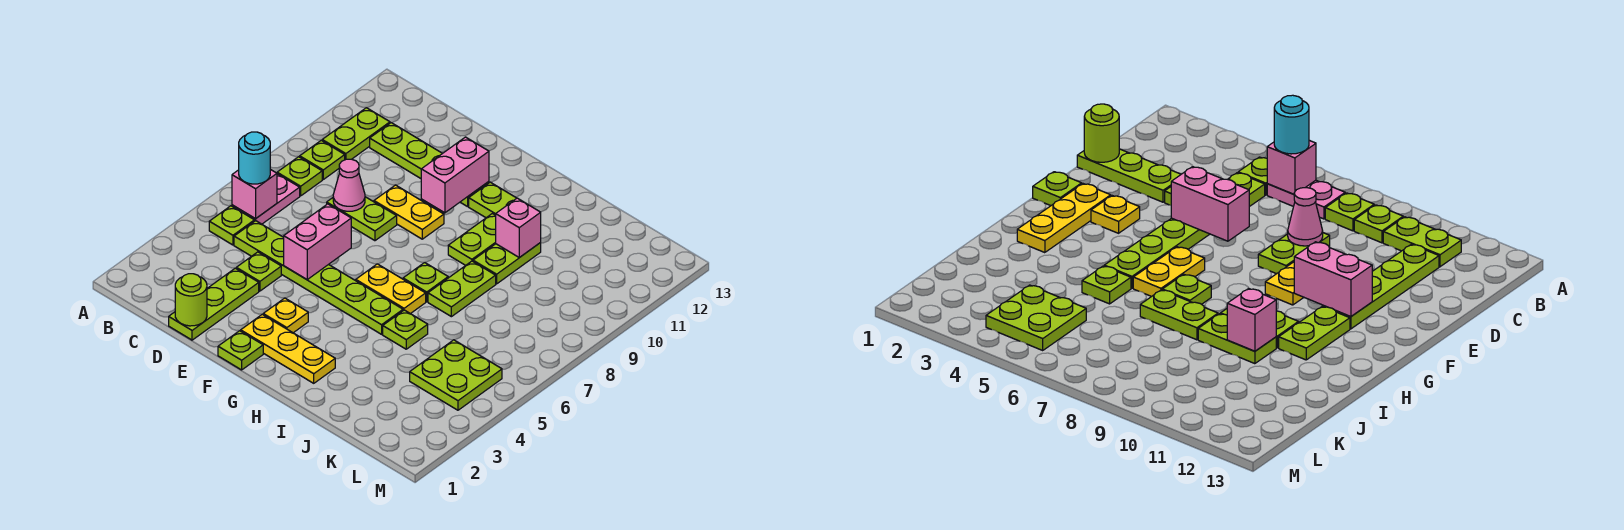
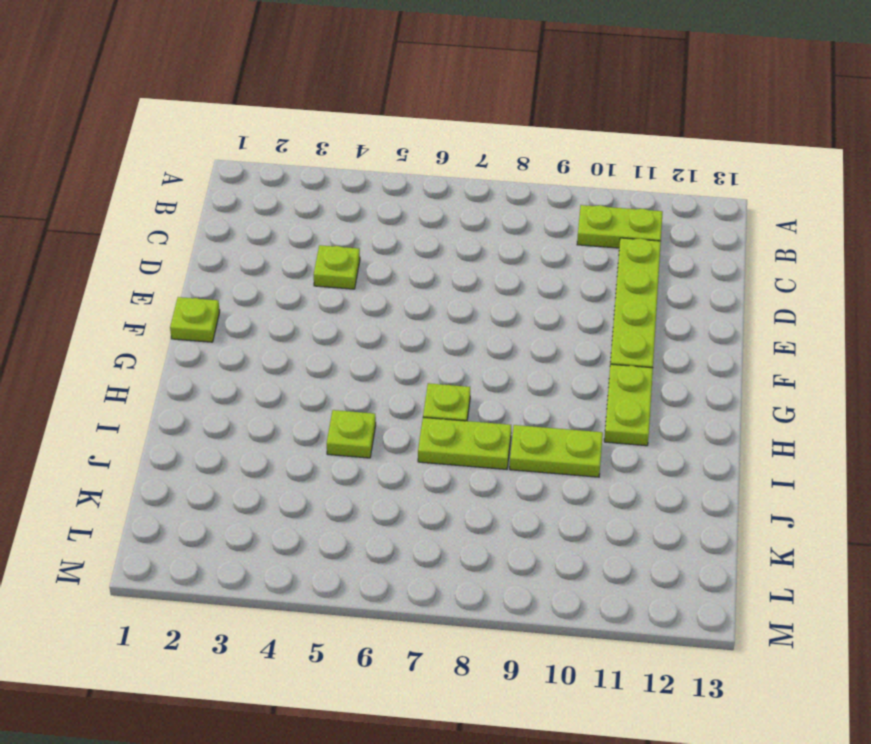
none -> lime 1x1 plate [209,206,254,245]
none -> pink 1x2 plate [232,174,300,224]
none -> lime 1x1 plate [277,157,322,196]

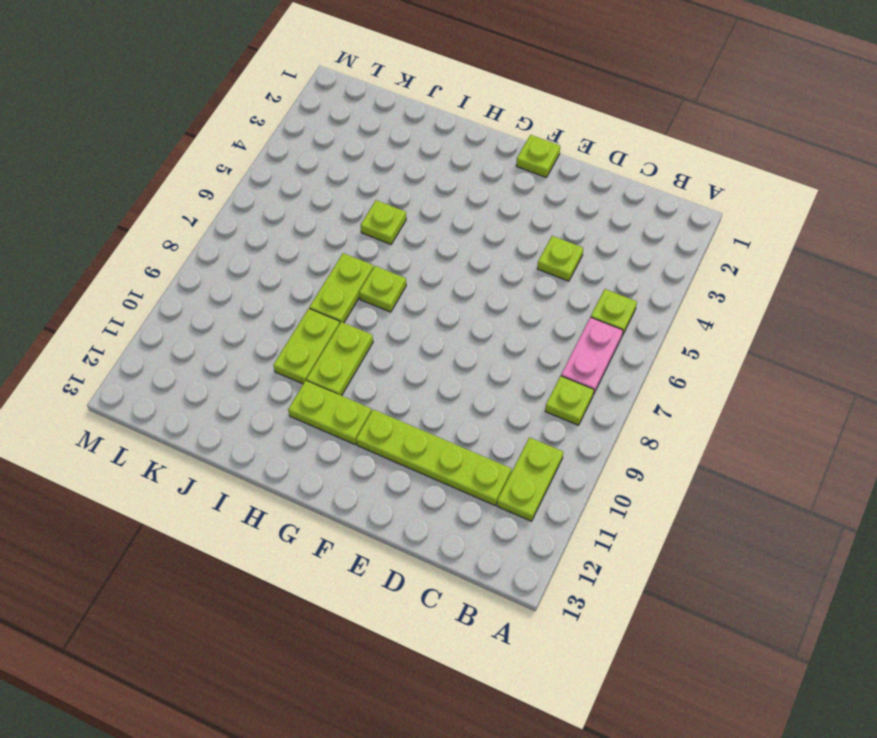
none -> lime 1x1 plate [300,140,345,179]
none -> lime 1x6 plate [234,221,403,334]
none -> lime 1x3 plate [169,268,259,340]

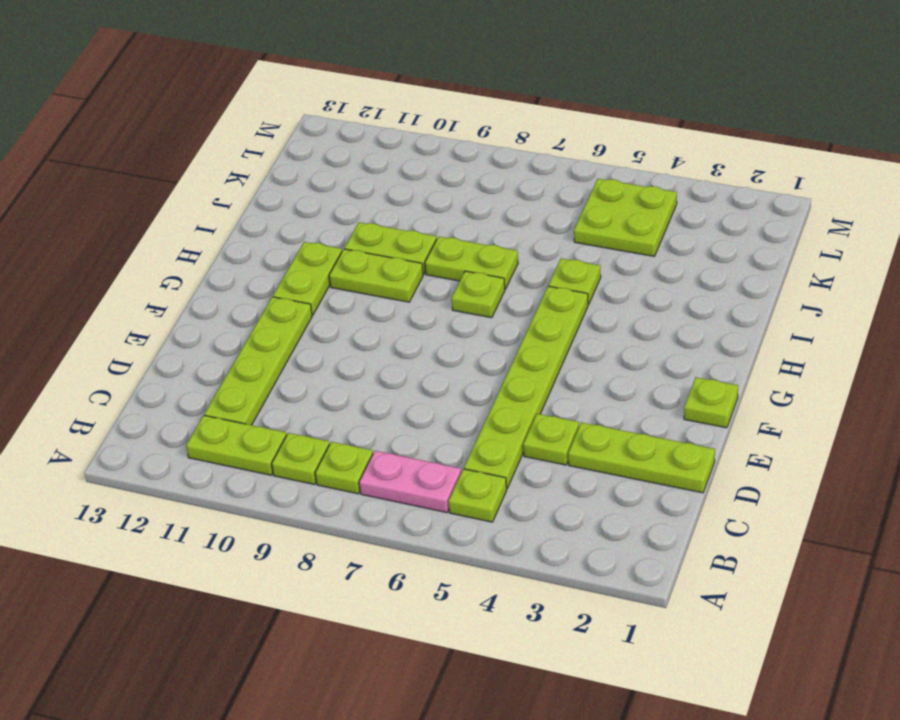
none -> lime 1x2 plate [327,197,397,241]
none -> yellow 1x2 plate [374,185,444,239]
none -> yellow 1x3 plate [241,314,335,383]

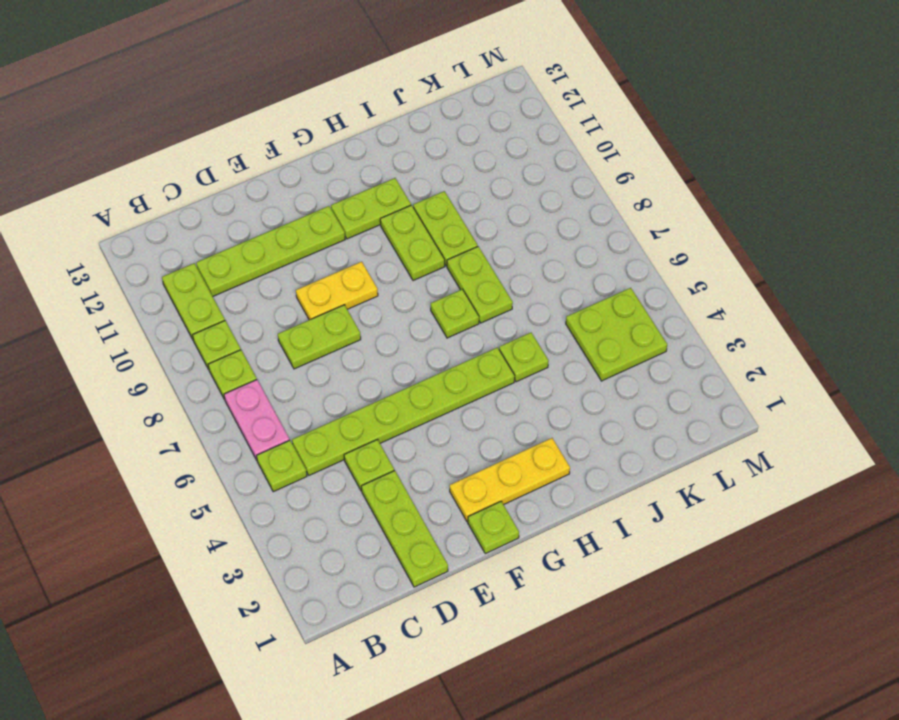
none -> yellow 1x1 plate [263,298,308,333]
none -> yellow 1x2 plate [356,264,426,314]
none -> pink 1x1 brick [232,169,277,219]

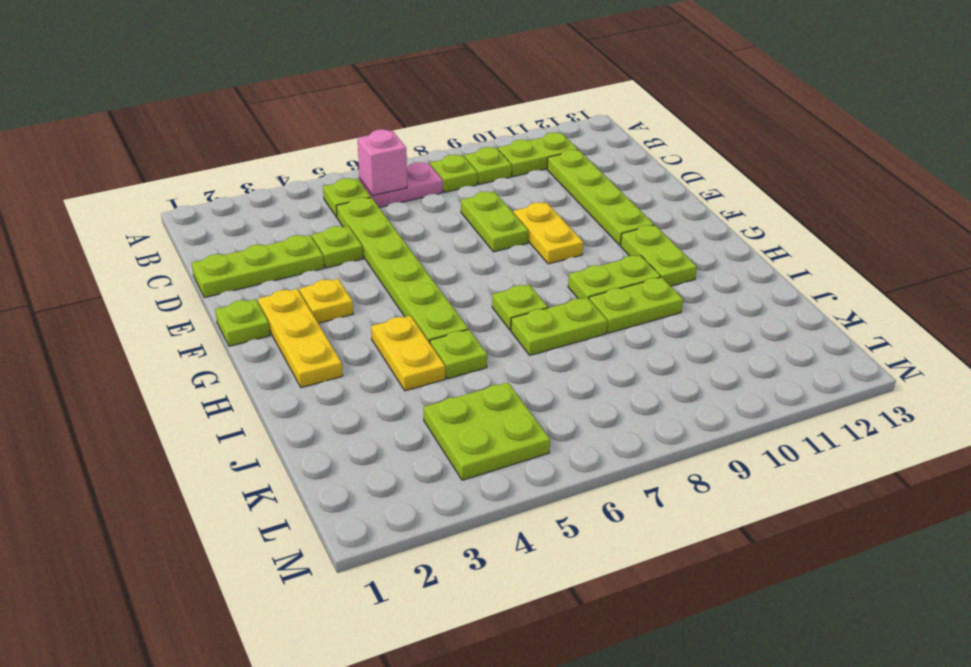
yellow 1x2 plate [371,316,445,391] -> yellow 1x2 plate moved to [356,264,426,314]
none -> lime 1x1 round brick [175,274,207,326]
none -> pink 1x1 cone [333,159,365,211]
none -> pink 1x2 brick [284,204,351,280]

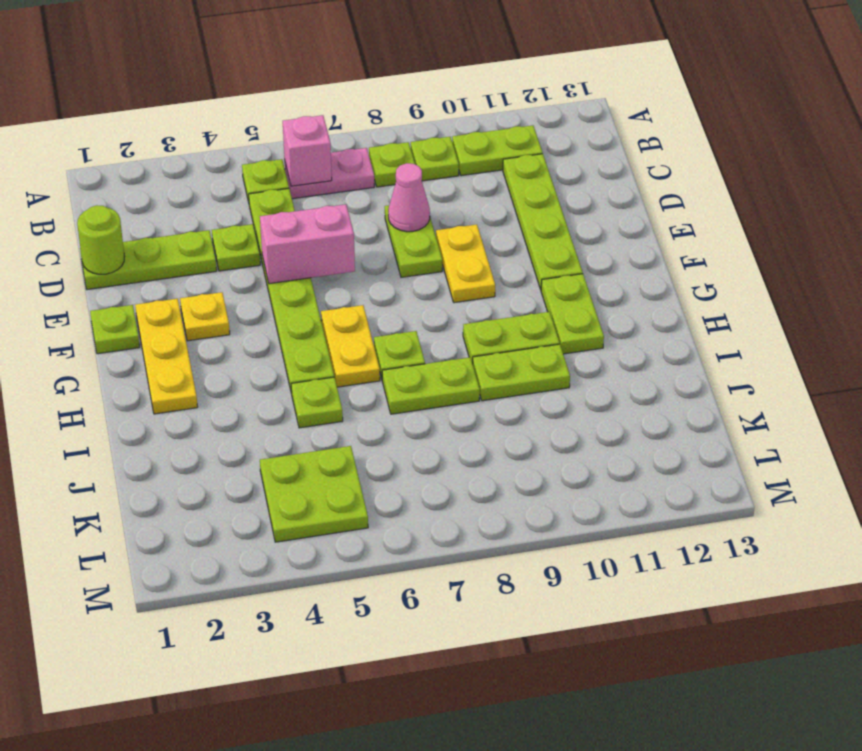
none -> pink 1x2 brick [421,137,489,213]
none -> pink 1x1 brick [496,198,541,258]
none -> cyan 1x1 round brick [239,132,270,184]

